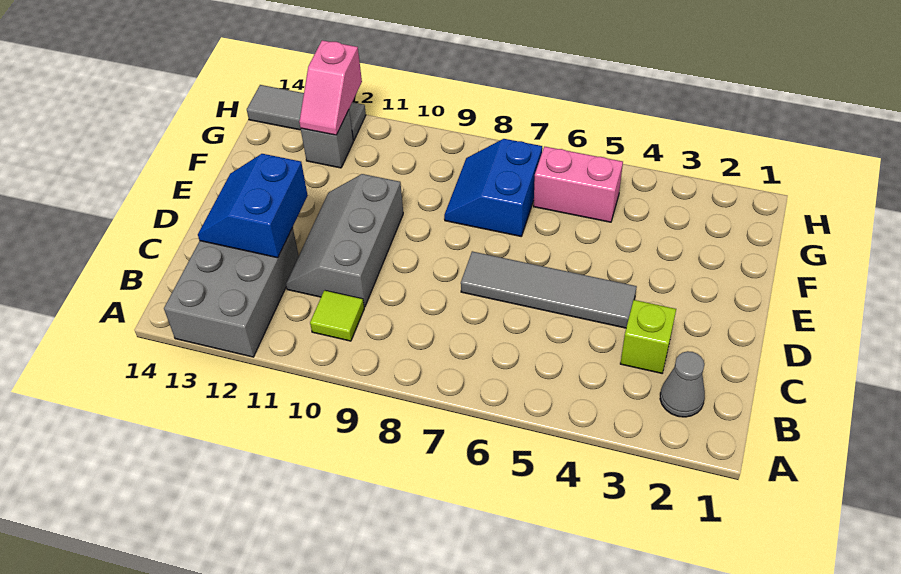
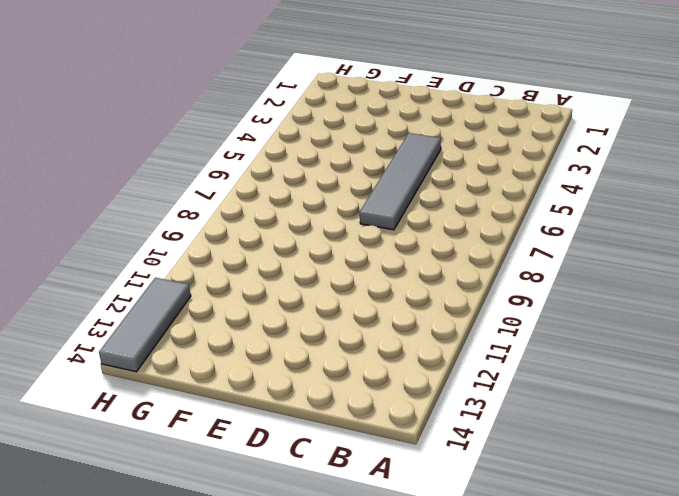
none -> grey 2x3 brick [164,228,299,357]
none -> grey 1x1 cone [660,351,705,417]
none -> lime 1x1 tile [310,290,364,341]

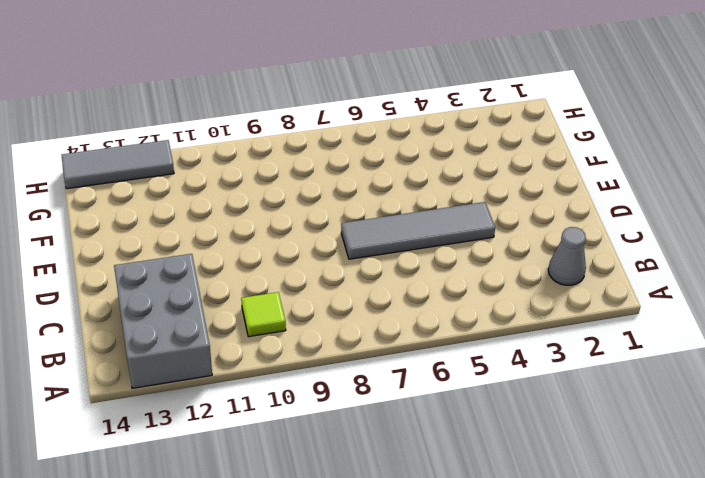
none -> lime 1x1 brick [620,300,676,373]
none -> grey 2x3 slope [286,174,403,307]
none -> blue 2x2 slope [444,139,542,236]

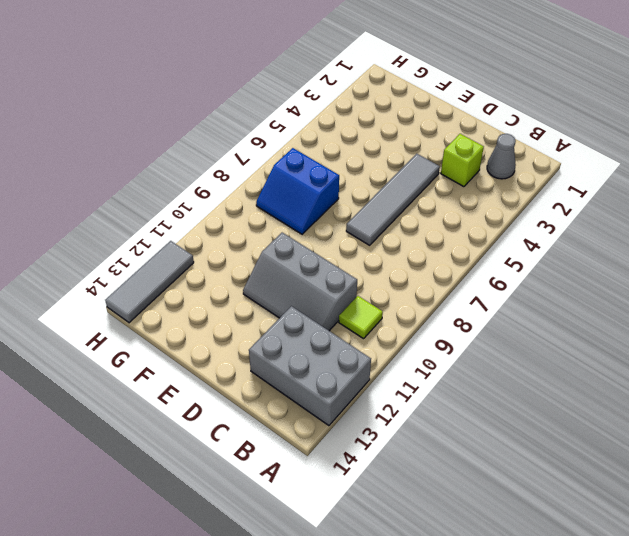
none -> pink 1x2 brick [534,146,623,222]
none -> grey 1x1 brick [301,110,354,168]
none -> blue 2x2 slope [198,154,308,258]

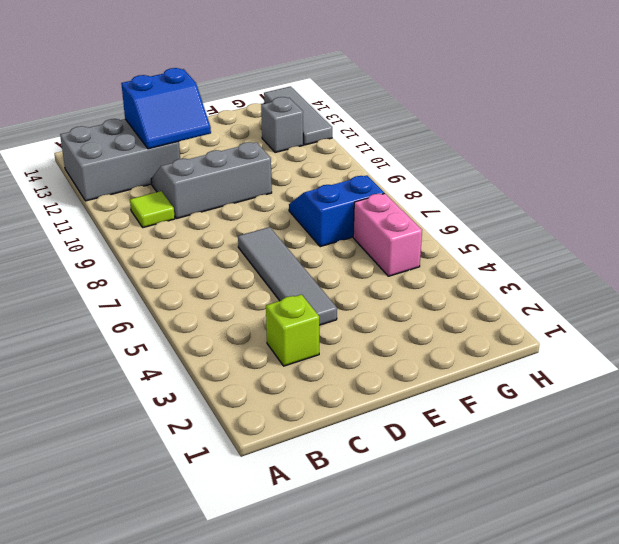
blue 2x2 slope [121,68,211,149] -> blue 2x2 slope turned to [198,154,308,258]
none -> grey 1x1 cone [660,351,705,417]
none -> pink 1x2 slope [299,40,362,135]

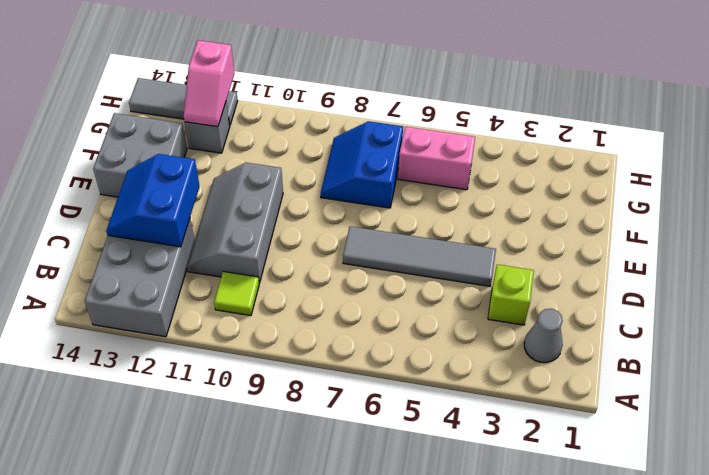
grey 2x2 brick [93,113,187,197] -> none

